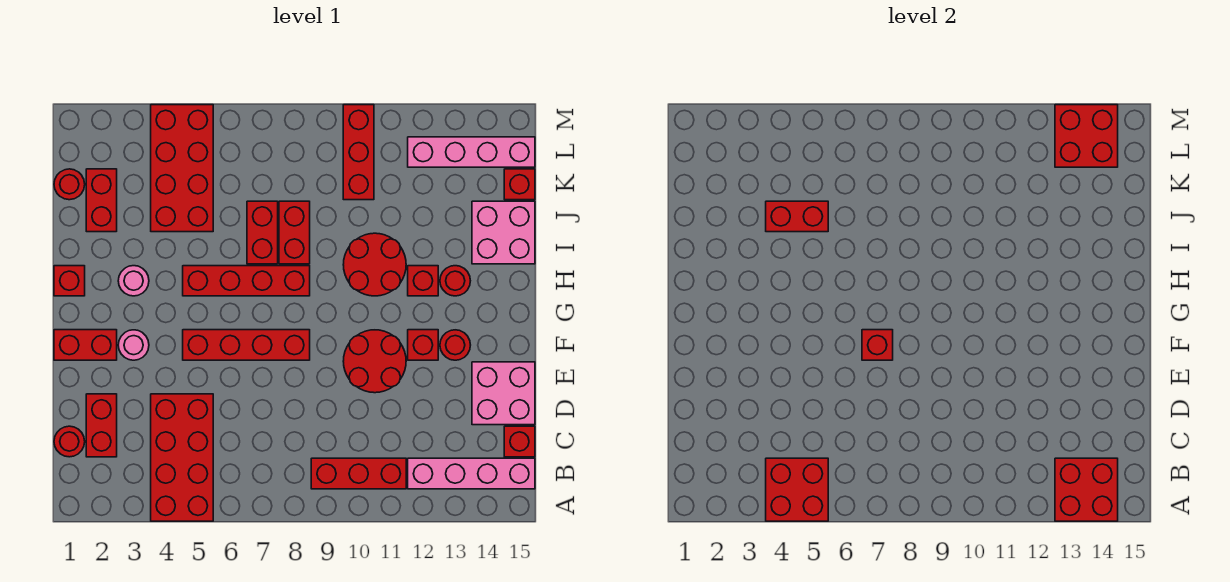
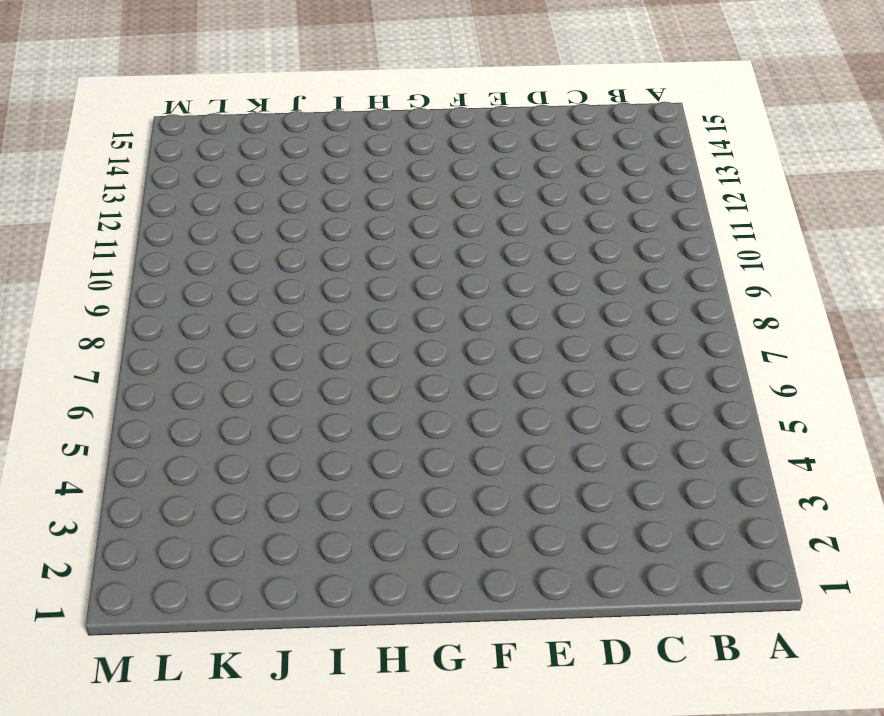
none -> red 2x4 brick [151,394,213,521]
none -> red 1x3 brick [311,458,406,489]
none -> pink 1x4 brick [408,458,535,489]
none -> red 1x1 round brick [54,426,85,457]

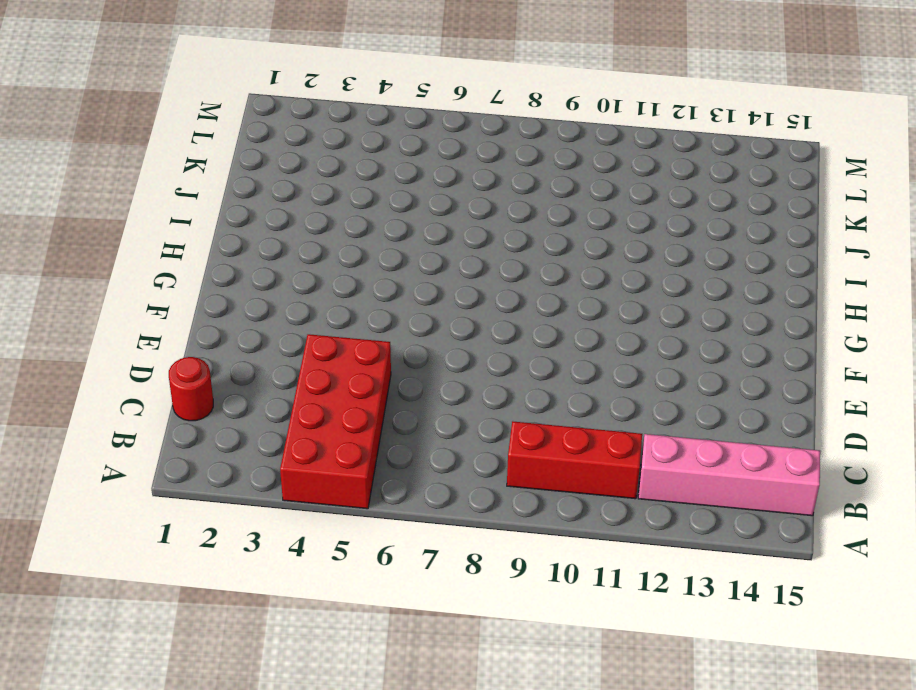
none -> red 1x2 brick [86,394,117,457]
none -> red 1x1 brick [504,426,535,457]
none -> pink 2x2 brick [472,362,535,425]
none -> red 2x2 round brick [343,330,406,393]

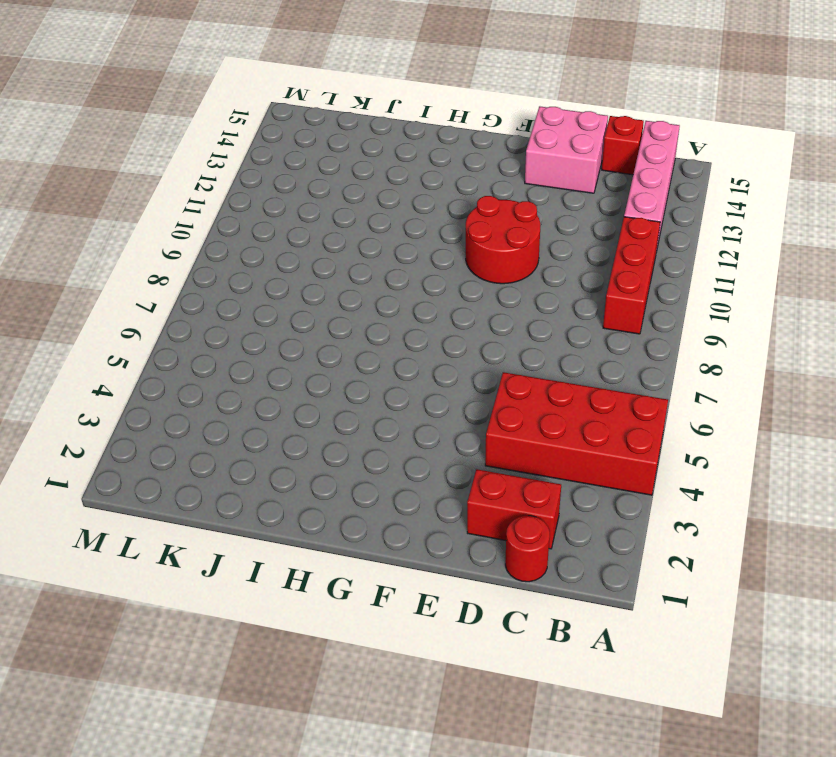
none -> red 1x2 brick [54,330,117,360]
none -> pink 1x1 round brick [118,330,149,360]
none -> red 1x4 brick [183,330,310,360]
none -> red 1x1 brick [408,330,438,360]

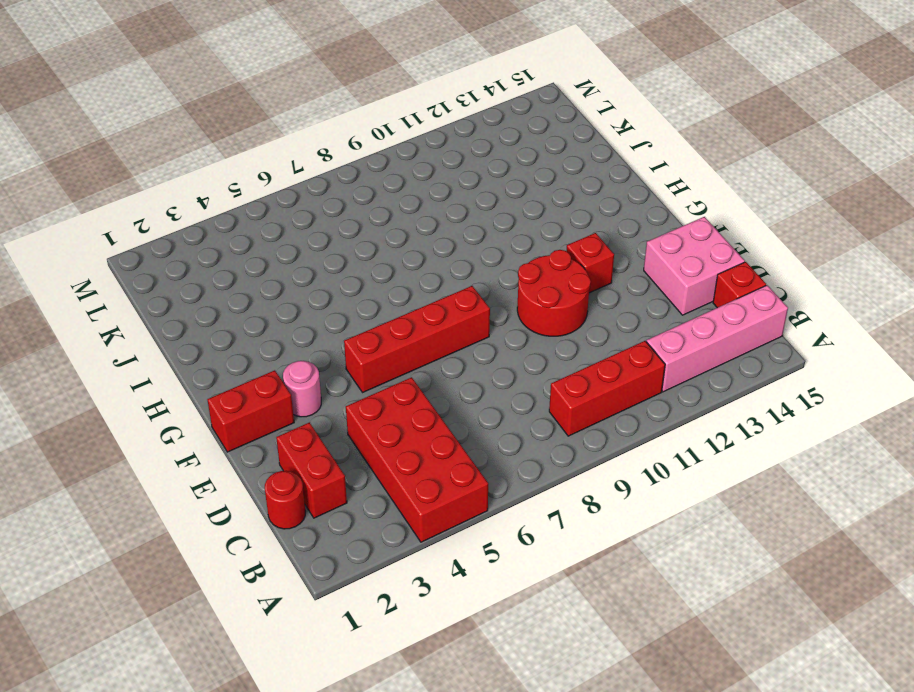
none -> red 1x1 round brick [440,330,470,360]
none -> red 1x1 brick [54,266,85,296]
none -> pink 1x1 round brick [118,266,149,296]
none -> red 1x4 brick [183,266,310,296]

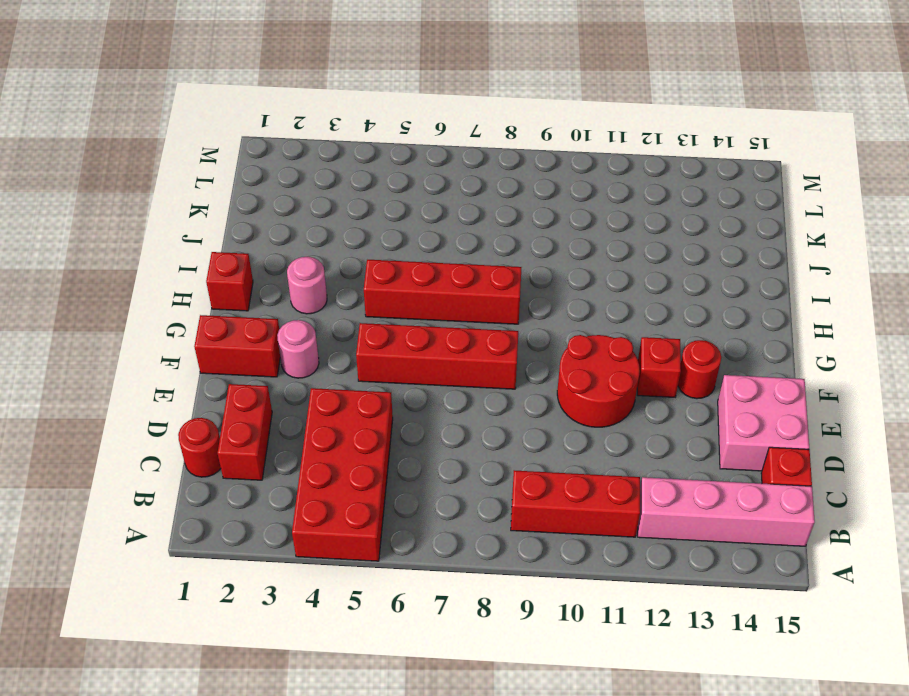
none -> red 2x2 round brick [343,233,406,296]
none -> red 1x1 brick [408,266,438,296]
none -> red 1x1 round brick [440,266,470,296]
none -> red 1x2 brick [247,201,278,264]

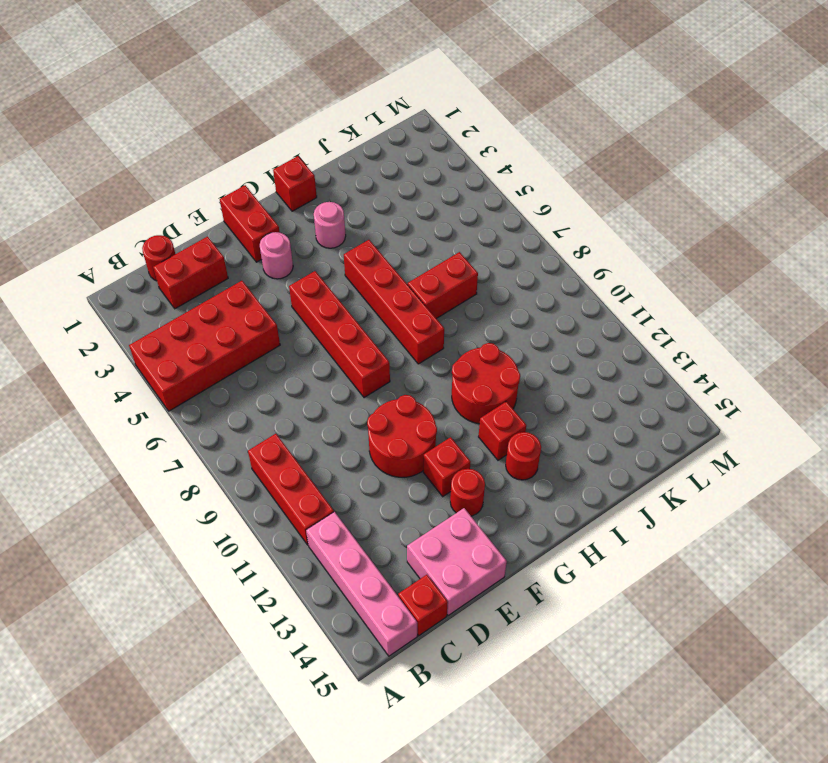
none -> red 1x2 brick [279,201,310,264]
none -> pink 2x2 brick [472,201,535,264]
none -> red 1x2 brick [86,169,117,232]
none -> red 2x4 brick [151,105,213,232]

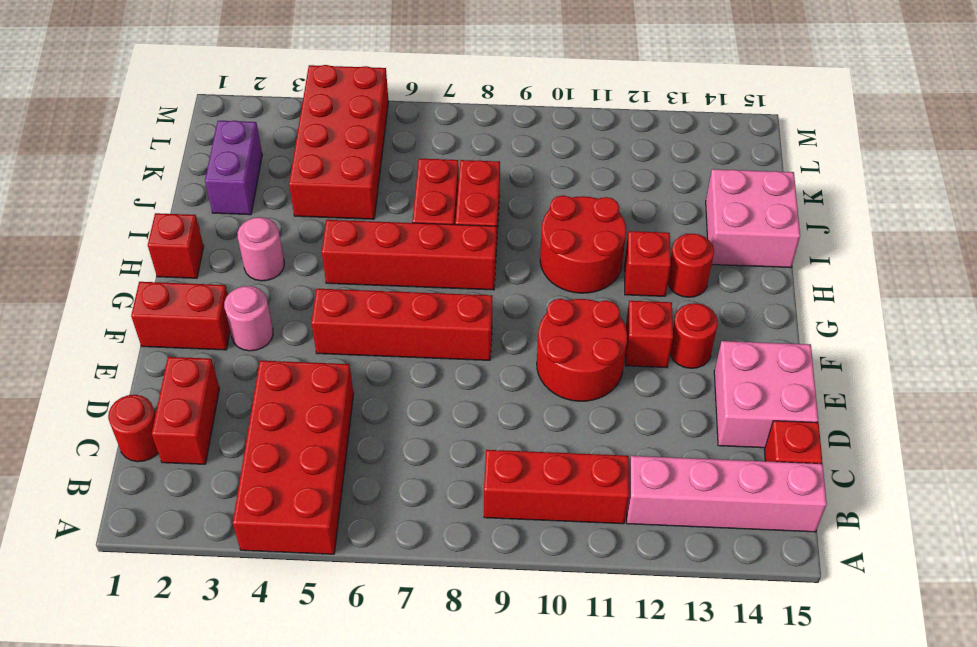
purple 1x2 brick [205,121,262,215] -> red 1x2 brick [86,169,117,232]
none -> red 1x1 round brick [54,169,85,200]
none -> red 1x3 brick [343,105,374,200]
none -> red 1x1 brick [504,169,535,200]
none -> pink 1x4 brick [408,137,535,167]

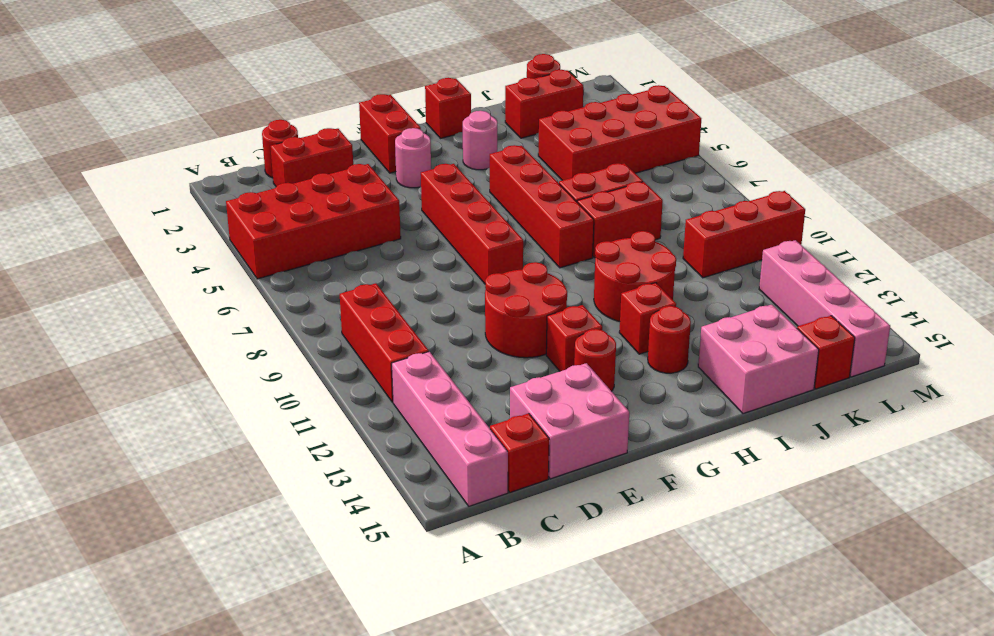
none -> red 2x2 brick [766,458,828,521]
none -> red 2x2 brick [1055,458,1118,521]
none -> red 1x1 brick [862,330,893,360]
none -> red 1x2 brick [766,201,828,232]

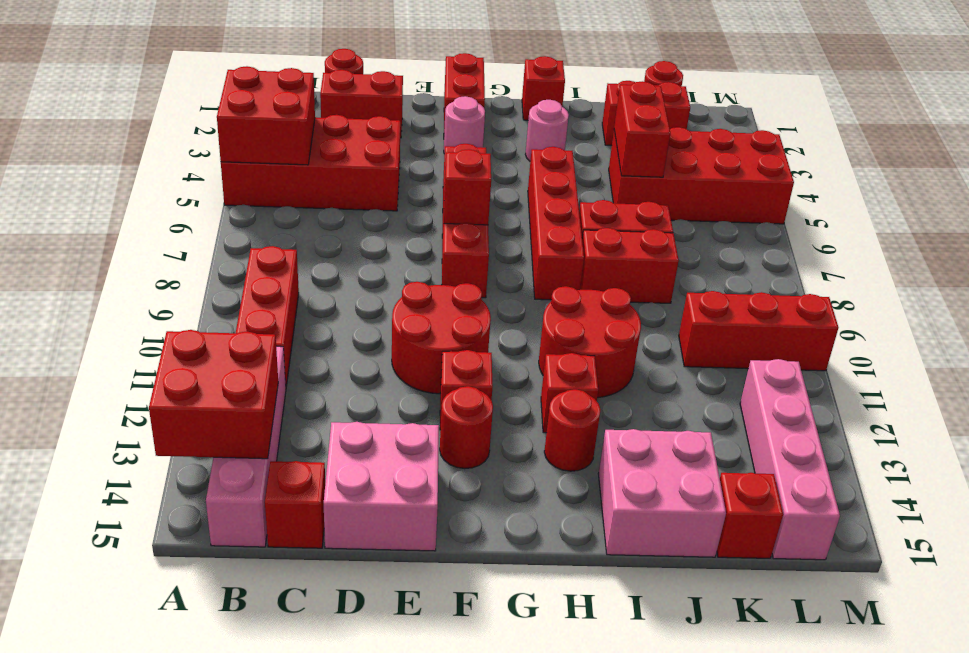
none -> red 2x2 brick [1055,105,1118,167]

